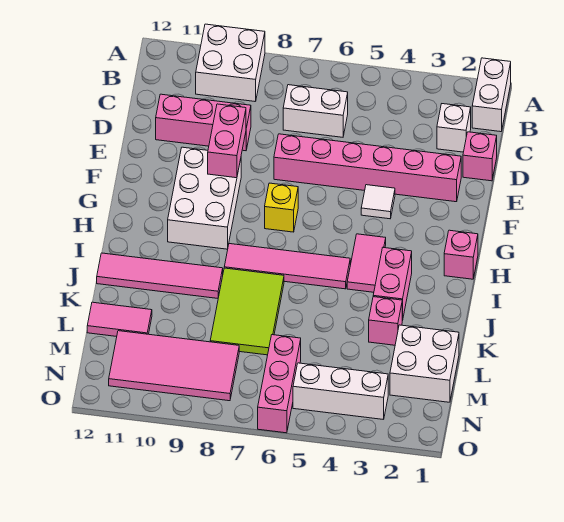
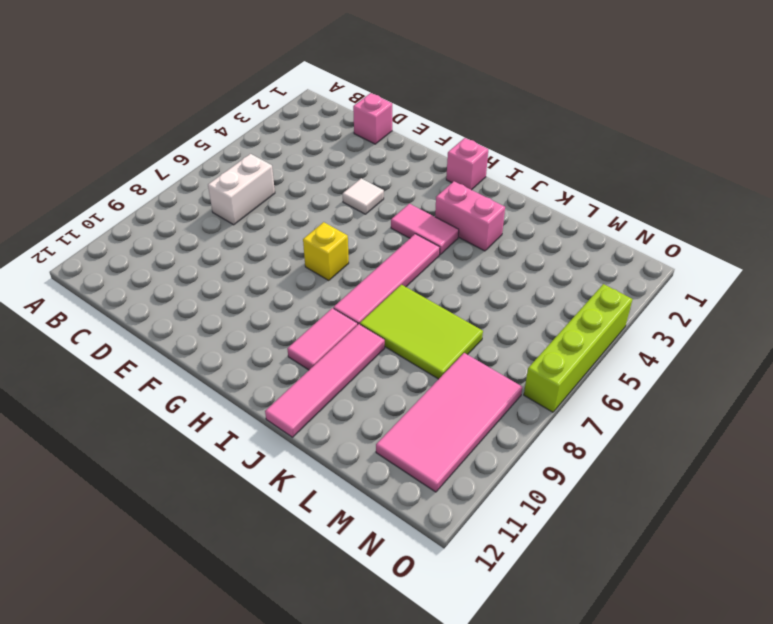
pink 1x2 tile [287,308,358,370] -> pink 1x2 tile moved to [87,302,152,337]
lime 1x4 brick [524,284,632,412] -> pink 1x3 brick [258,335,301,433]
none -> white 1x2 brick [472,58,511,132]
none -> white 2x2 brick [196,24,265,102]
none -> white 1x1 brick [437,104,471,152]

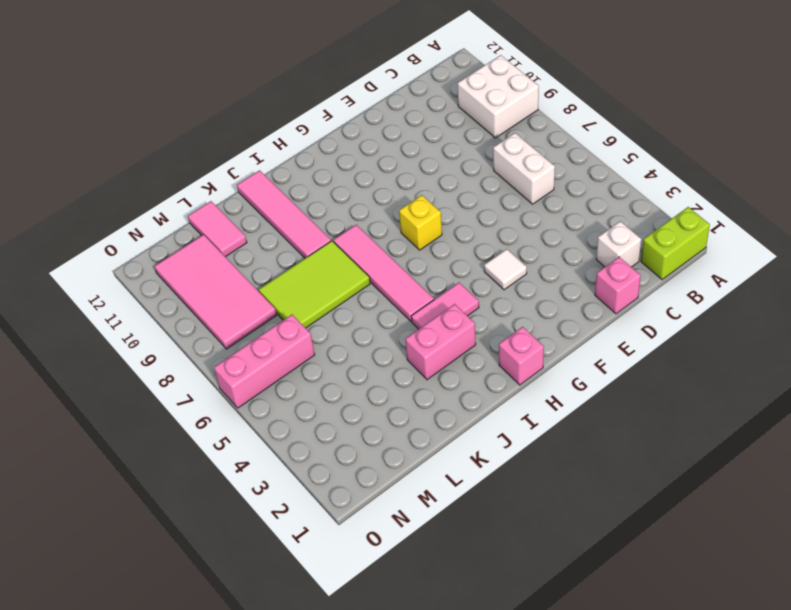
lime 1x2 brick [641,207,710,280] -> white 1x2 brick [472,58,511,132]
none -> pink 1x3 brick [156,94,251,151]
none -> pink 1x6 brick [274,134,461,202]
none -> white 2x3 brick [168,147,241,249]

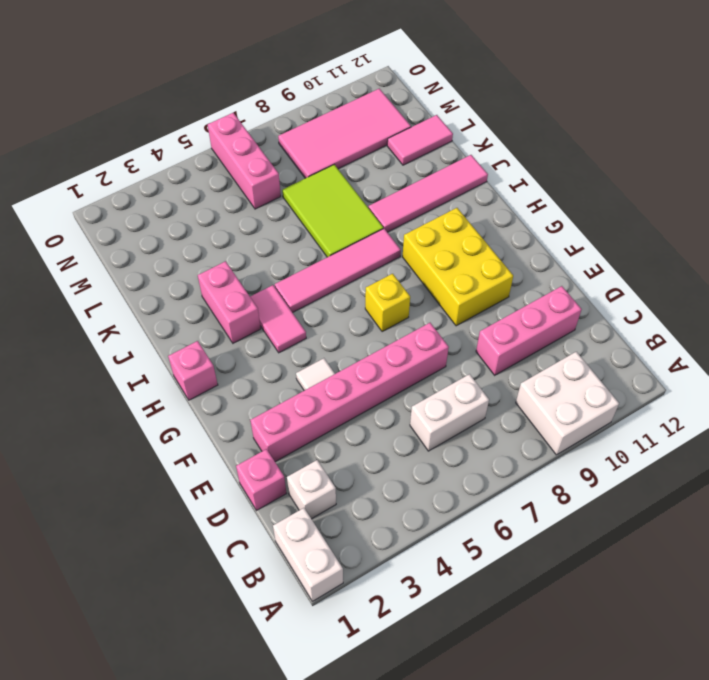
yellow 2x3 brick [403,208,513,326] -> white 2x3 brick [168,147,241,249]
none -> pink 1x1 brick [369,297,402,345]
none -> white 2x2 brick [390,325,459,402]
none -> white 1x3 brick [293,363,388,420]

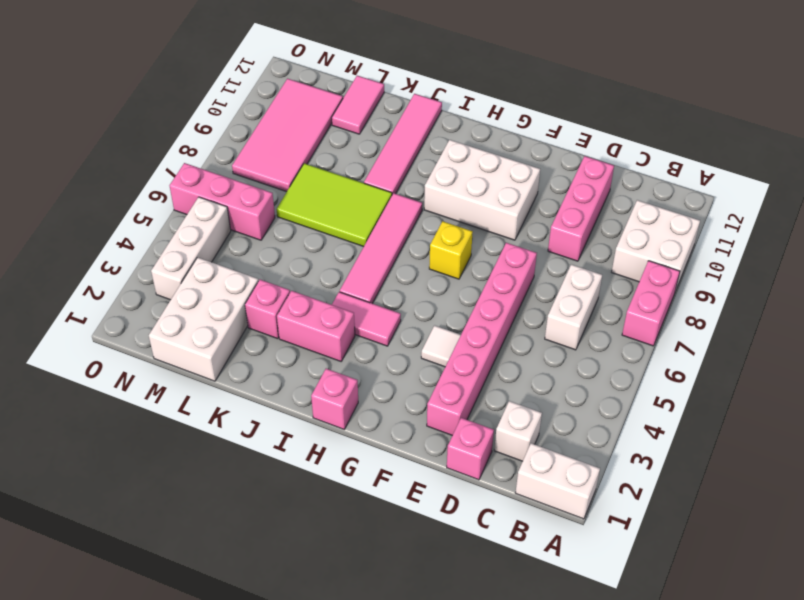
pink 1x2 brick [622,261,680,346] -> pink 1x2 brick turned to [208,104,246,178]
white 2x3 brick [149,257,258,381] -> white 2x2 brick [390,325,459,402]

